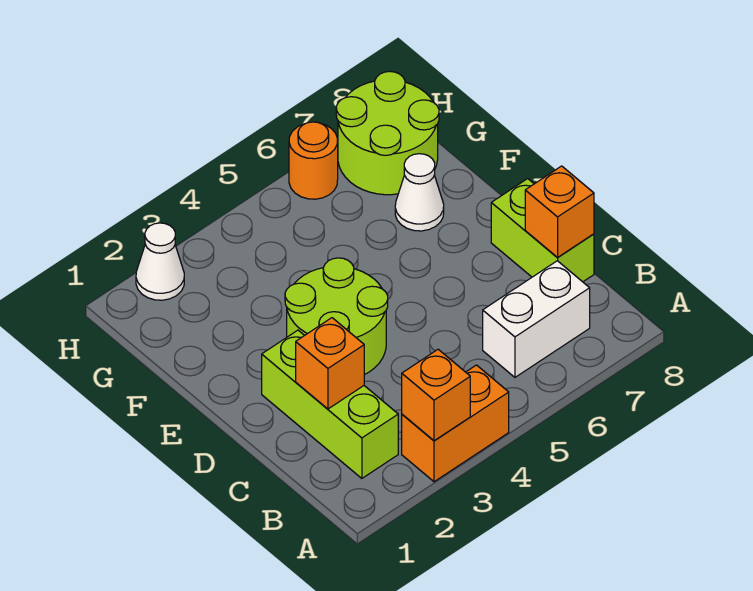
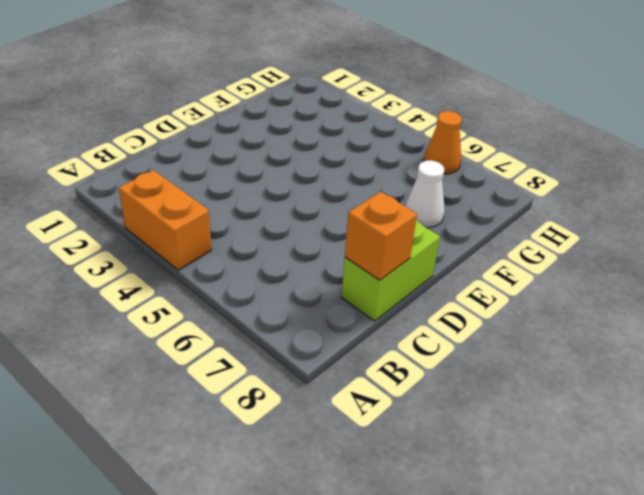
orange 1x1 cone [424,111,462,174] -> orange 1x1 round brick [289,122,338,199]
none -> lime 1x3 brick [262,330,398,478]
none -> white 1x2 brick [483,261,590,377]
none -> lime 2x2 round brick [285,258,388,375]

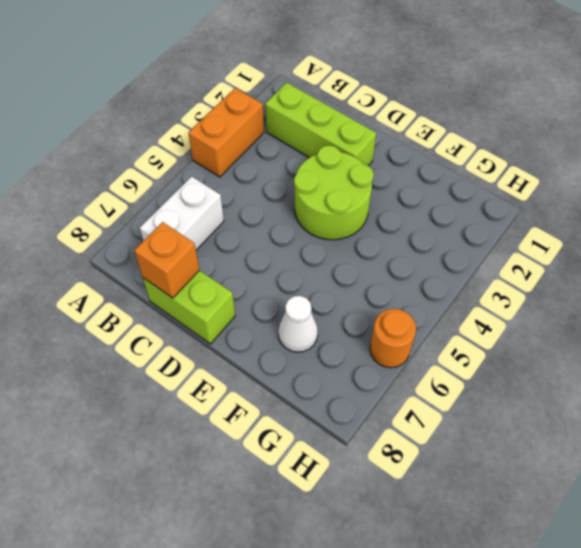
none -> lime 2x2 round brick [336,71,439,195]
none -> white 1x1 cone [136,223,184,300]
none -> orange 1x1 brick [402,349,470,441]

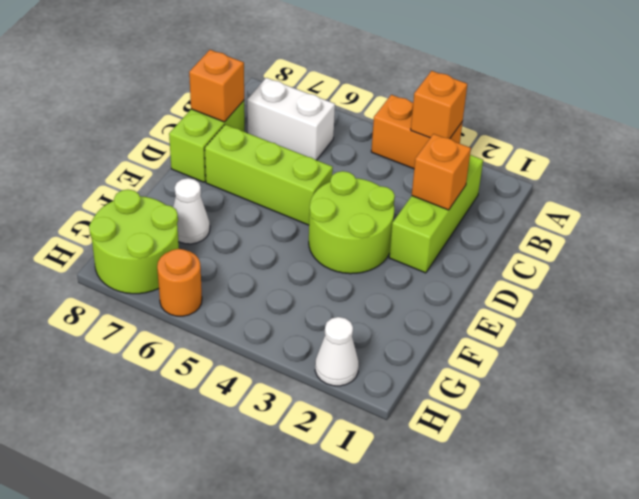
lime 1x3 brick [205,124,333,225] -> none

